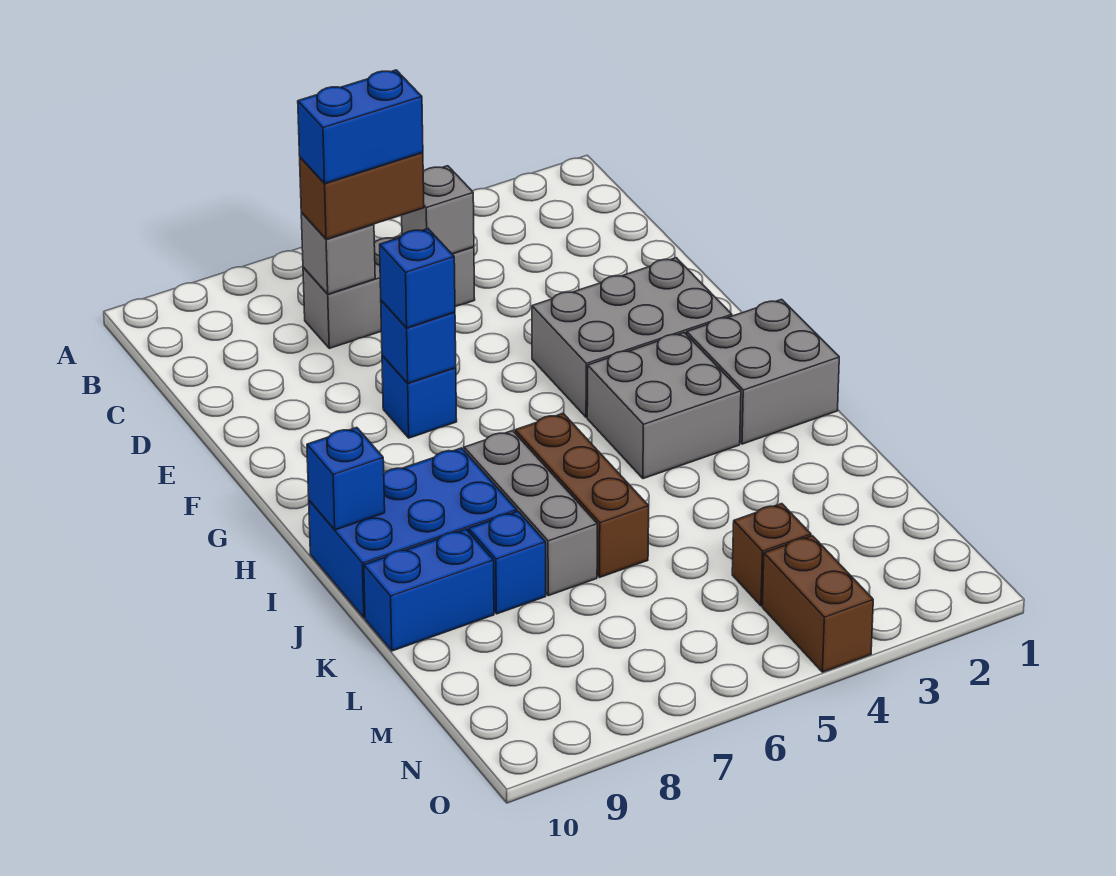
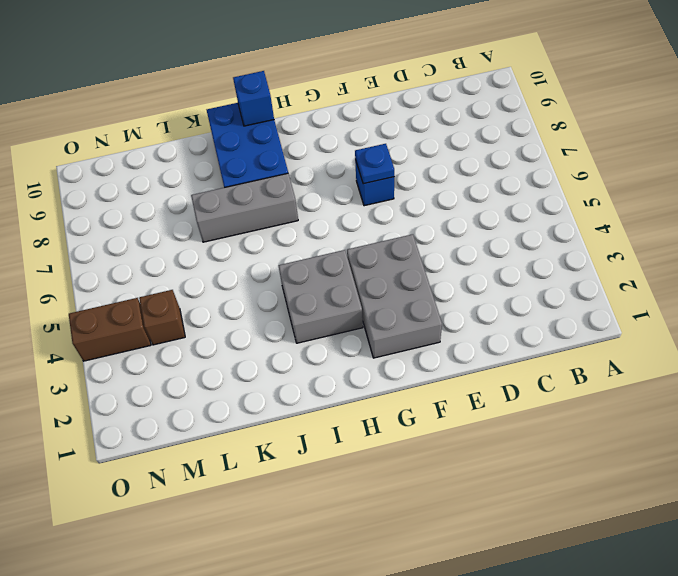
blue 1x1 plate [355,144,394,184] -> blue 1x1 brick [381,301,456,383]
none -> grey 1x3 brick [303,235,475,348]
none -> grey 2x2 brick [687,299,839,444]
none -> brown 1x3 brick [515,413,649,577]

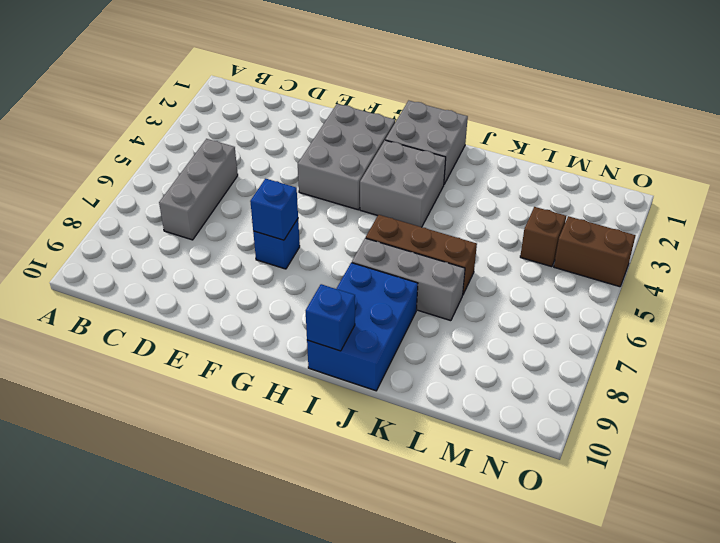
none -> blue 1x1 brick [469,511,546,614]
none -> blue 1x2 brick [364,529,494,651]
none -> grey 1x1 brick [402,166,474,254]

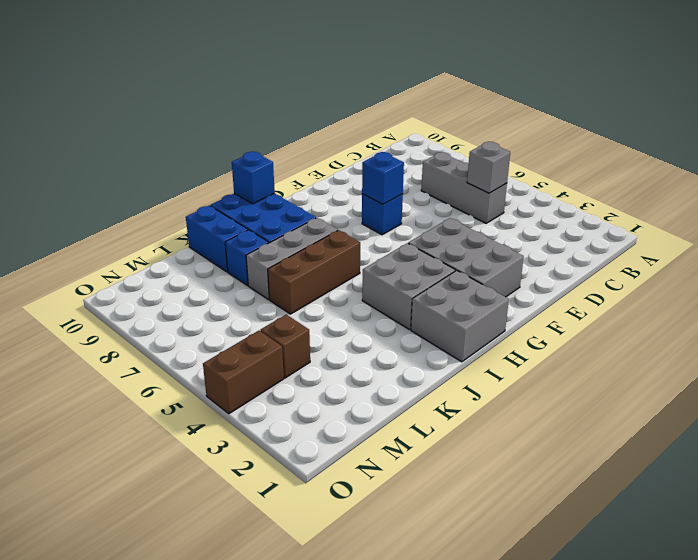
none -> grey 1x1 brick [301,213,375,294]
none -> brown 1x2 brick [300,153,424,239]
none -> blue 1x1 brick [380,229,455,328]

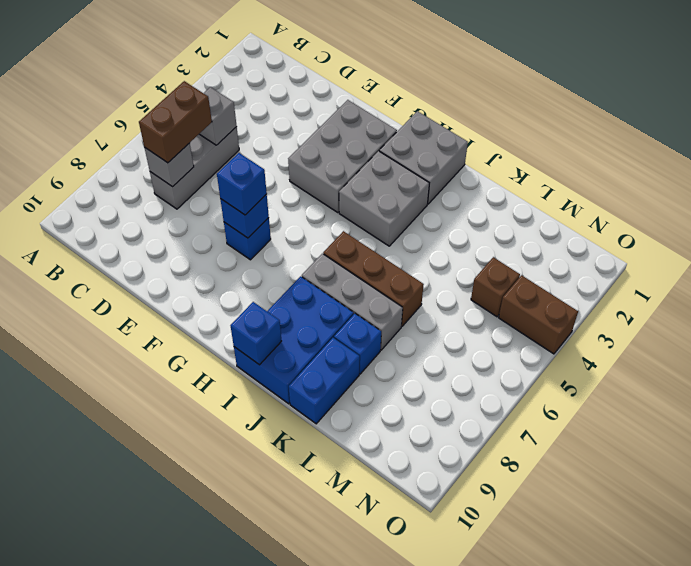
none -> blue 1x2 brick [298,70,423,183]

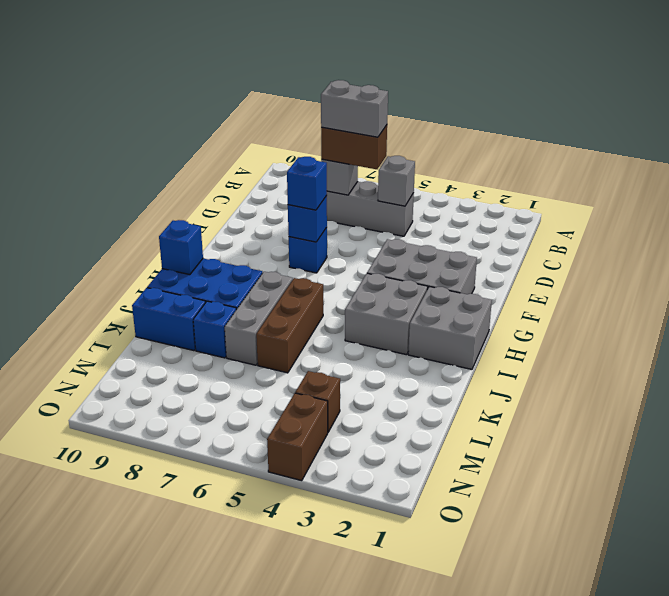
grey 1x2 brick [321,80,388,137] -> blue 1x2 brick [298,70,423,183]

